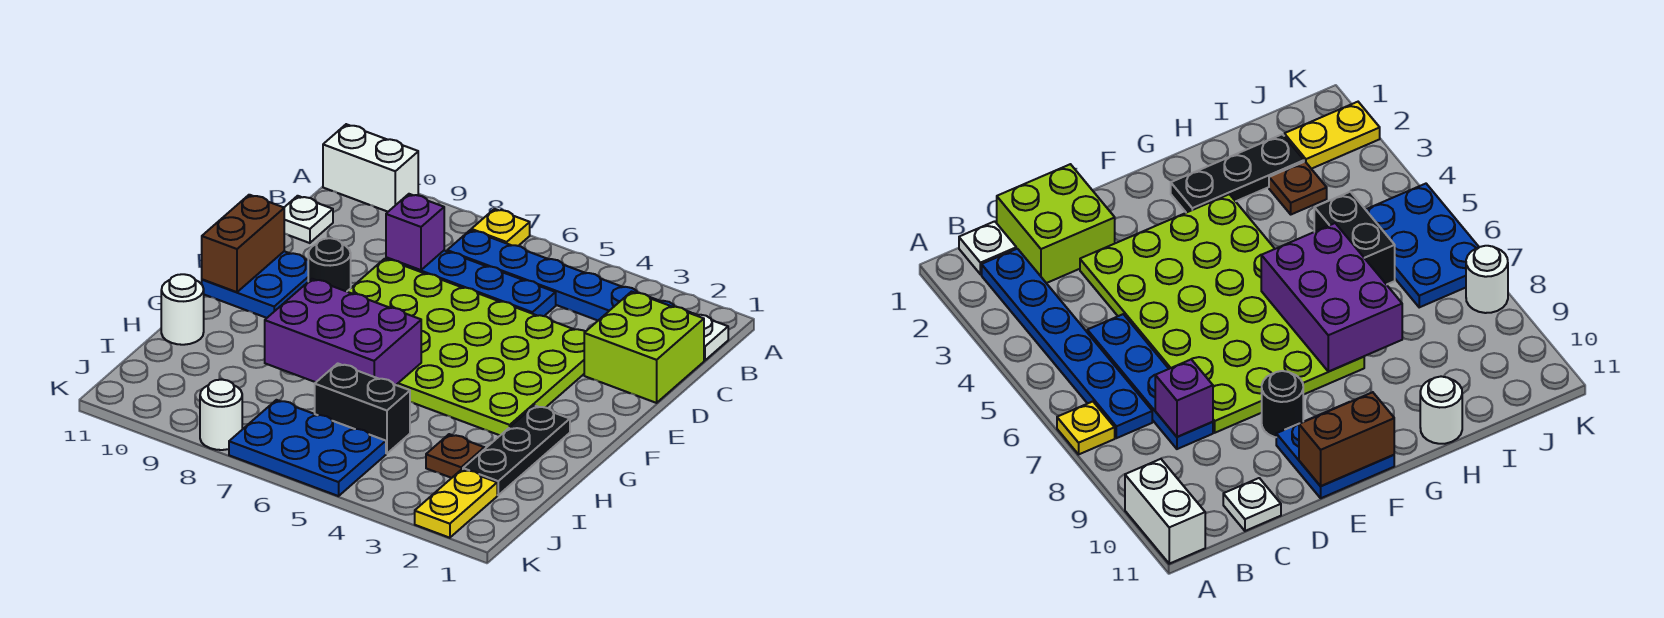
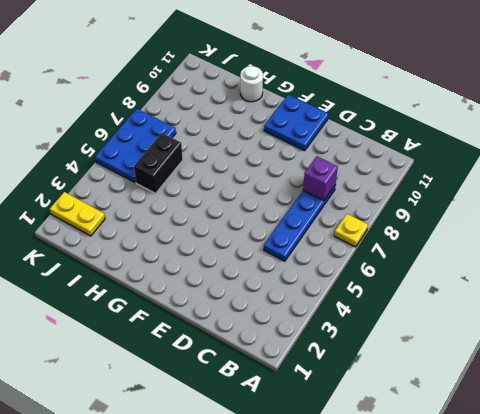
none -> white 1x2 brick [323,124,418,212]
none -> white 1x1 plate [692,313,728,360]
none -> blue 1x6 plate [447,230,691,320]

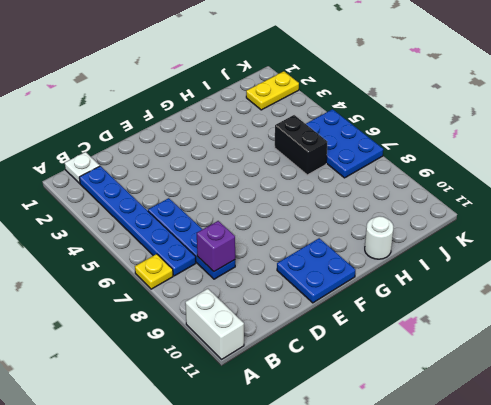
none -> lime 2x2 brick [584,292,704,403]
none -> white 1x1 plate [284,196,333,243]
none -> lime 4x6 plate [347,259,585,435]

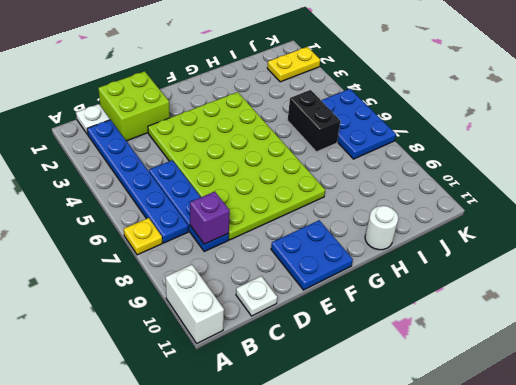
none -> black 1x1 round brick [308,238,351,292]
none -> black 1x3 plate [463,406,570,495]
none -> brown 1x1 plate [426,434,484,478]

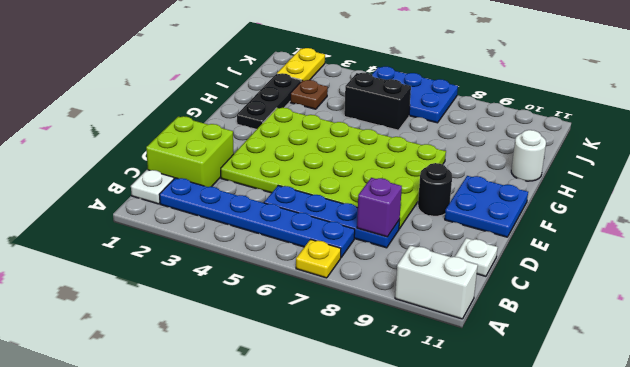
none -> white 1x1 round brick [200,380,242,450]
none -> brown 1x2 brick [202,195,284,292]
none -> purple 2x3 brick [265,279,421,385]

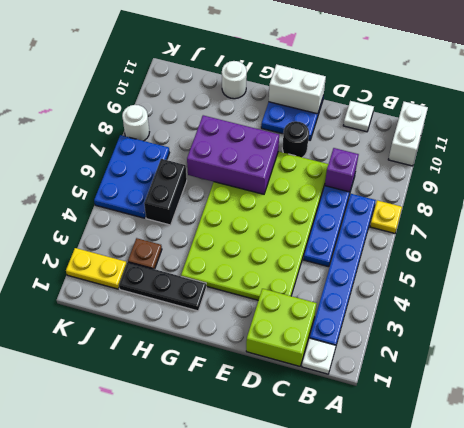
white 1x2 brick [269,64,326,114] -> brown 1x2 brick [202,195,284,292]
purple 2x3 brick [187,115,279,194] -> purple 2x3 brick turned to [265,279,421,385]

